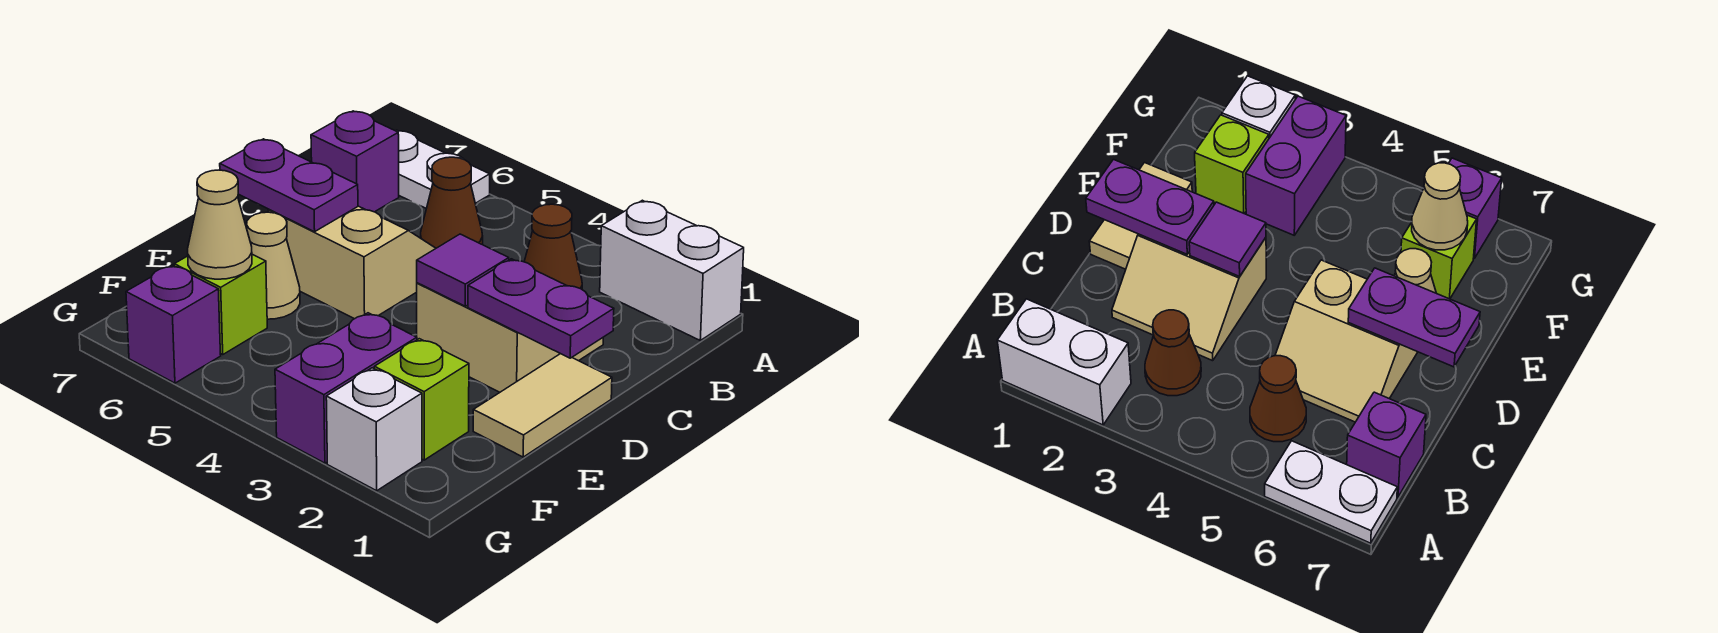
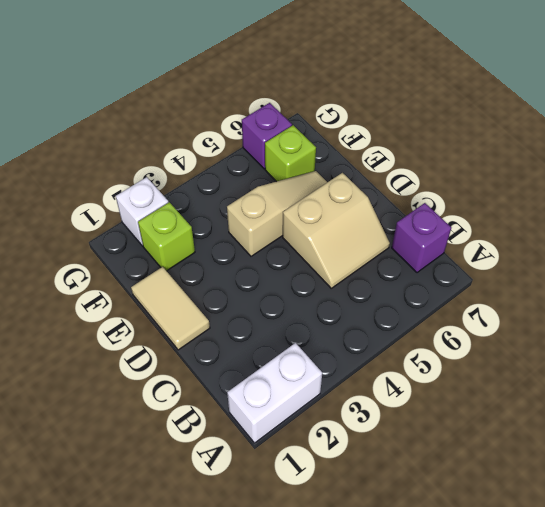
tan 1x3 slope [227,171,327,256] -> tan 1x1 cone [247,212,300,319]
none -> white 1x2 plate [396,130,490,209]
none -> brown 1x1 cone [524,204,582,289]
none -> brown 1x1 cone [421,157,483,248]

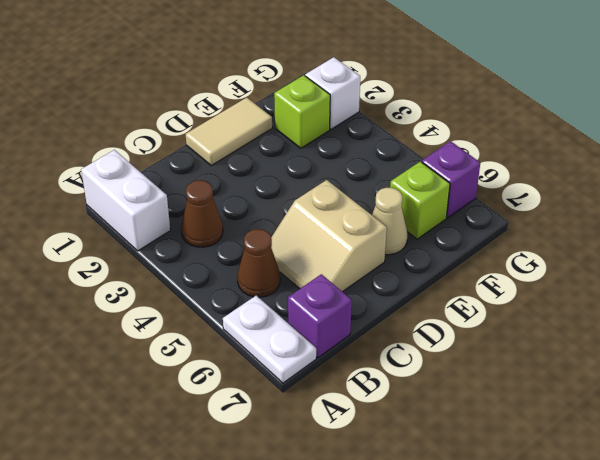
none -> tan 2x2 slope [417,283,603,392]
none -> purple 1x2 brick [275,313,417,463]
none -> purple 1x2 plate [468,259,614,358]

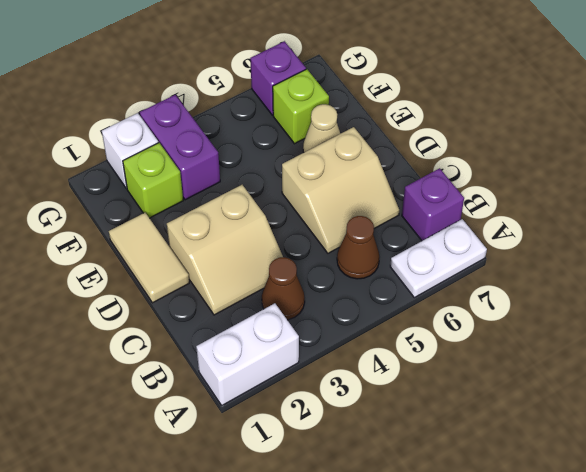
none -> purple 1x2 plate [468,259,614,358]
none -> purple 1x1 tile [417,234,509,306]
none -> purple 1x2 plate [220,139,358,232]

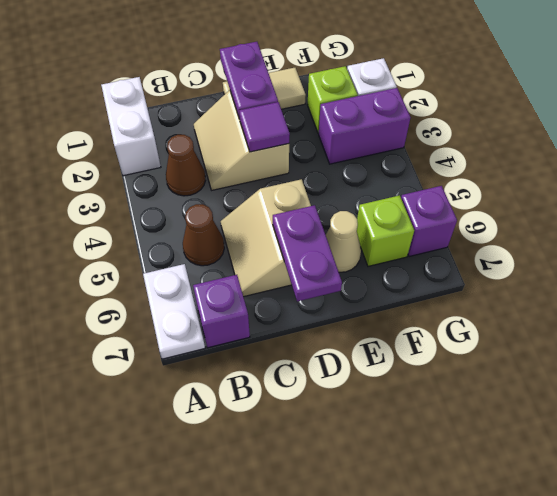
none -> tan 1x1 cone [188,170,252,279]

